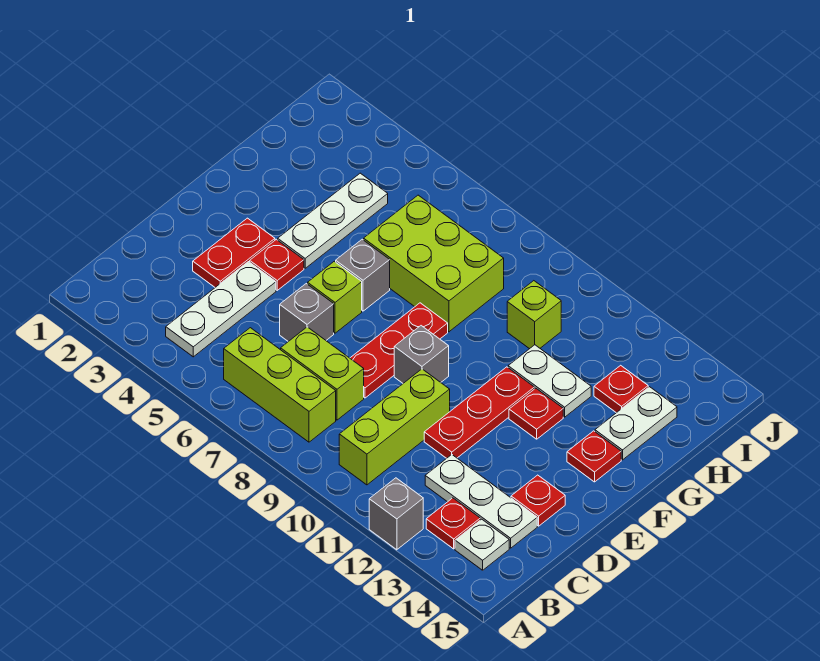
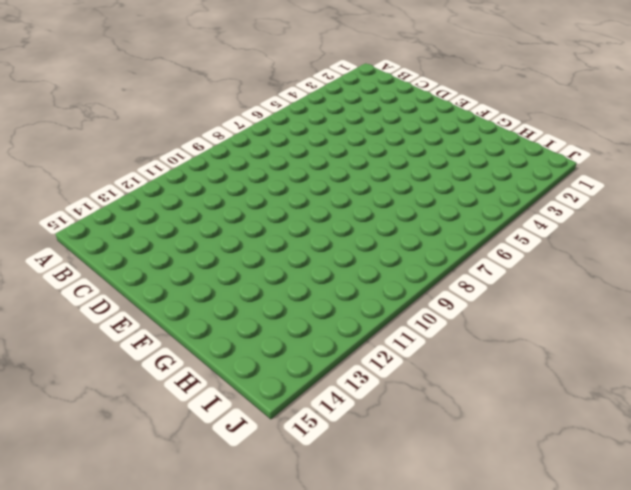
none -> grey 1x1 brick [369,478,423,550]
none -> white 1x3 plate [166,262,276,357]
none -> lime 1x3 brick [224,328,336,442]

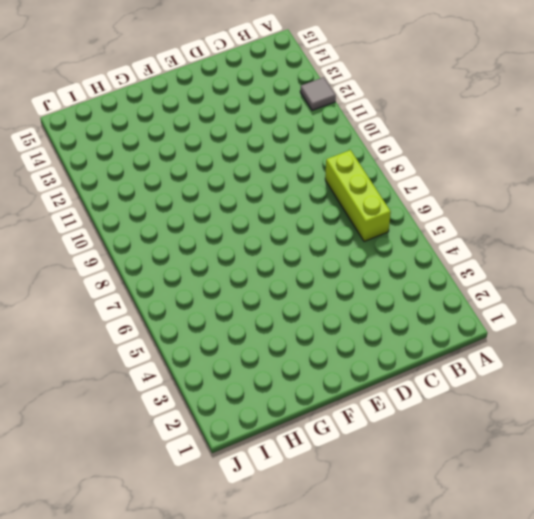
grey 1x1 tile [300,77,336,111] -> grey 1x1 brick [369,478,423,550]
none -> white 1x3 plate [166,262,276,357]
none -> lime 1x3 brick [339,369,450,485]
none -> red 1x1 plate [426,498,480,549]

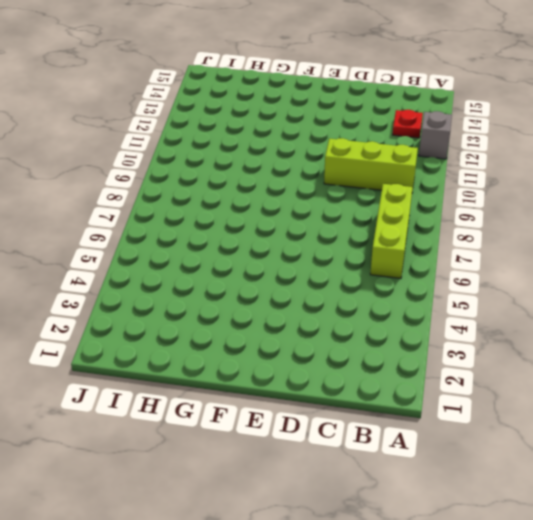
none -> white 1x3 plate [166,262,276,357]
none -> white 1x1 plate [455,519,509,570]
none -> lime 1x2 brick [281,327,364,420]

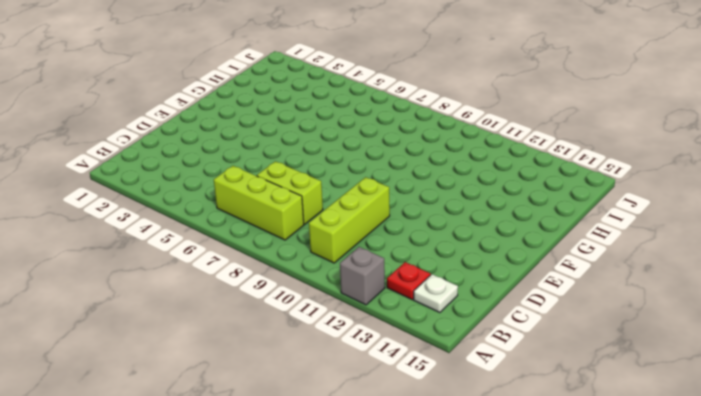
none -> white 1x3 plate [166,262,276,357]
none -> white 1x3 plate [425,455,537,548]
none -> red 1x2 plate [193,218,275,287]

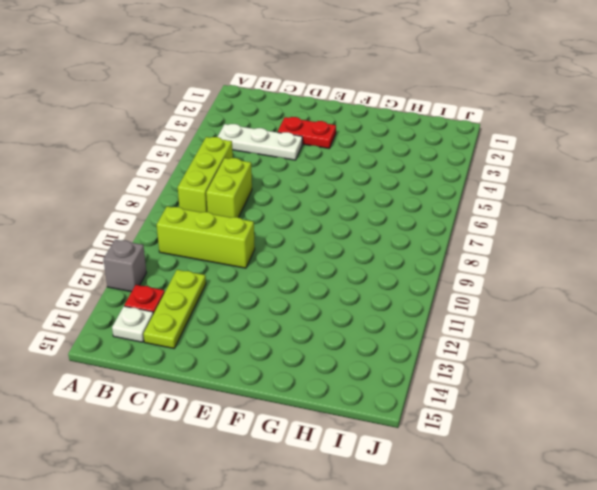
lime 1x3 plate [143,270,206,348] -> white 1x3 plate [425,455,537,548]
none -> grey 1x1 brick [280,284,334,342]
none -> red 1x3 plate [350,303,448,398]
none -> red 1x3 plate [424,367,534,458]

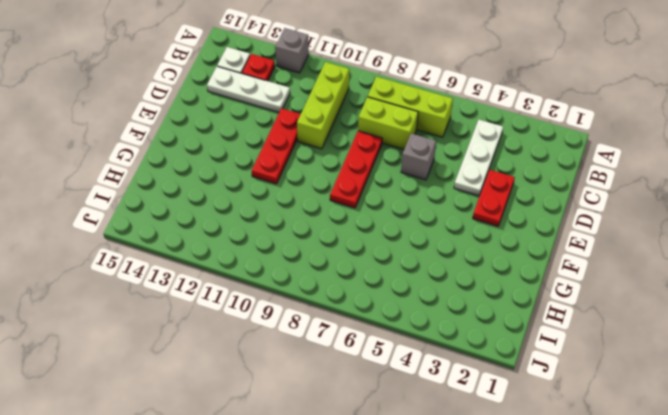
none -> red 1x1 plate [511,475,565,526]
none -> red 1x1 plate [250,239,304,290]
none -> lime 1x1 brick [308,261,362,333]

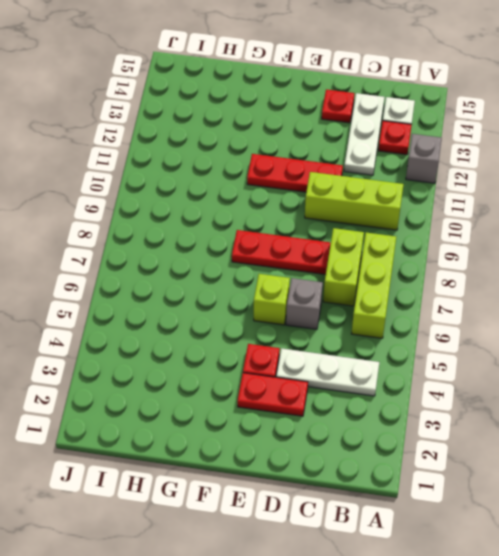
none -> grey 1x1 brick [394,326,449,383]
none -> white 1x3 plate [278,173,388,268]
none -> grey 1x1 brick [336,239,390,311]

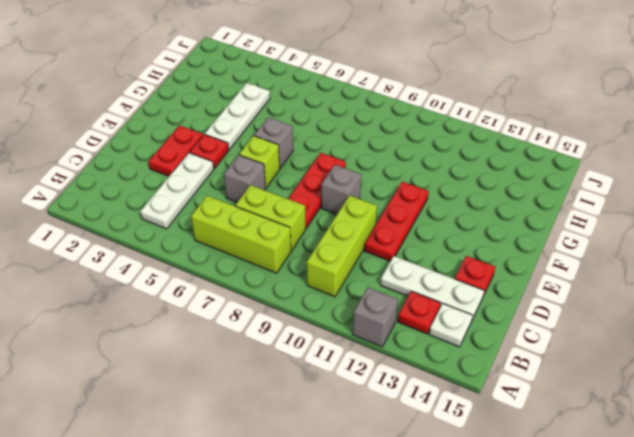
none -> red 1x1 plate [509,388,563,439]
none -> red 1x1 plate [567,431,621,482]
none -> lime 2x3 brick [364,195,504,332]

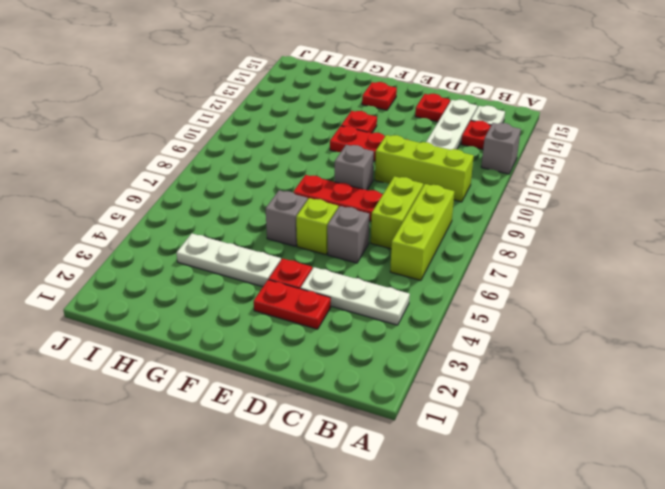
none -> lime 2x3 brick [364,195,504,332]
none -> white 1x2 plate [508,345,591,417]
none -> white 1x2 plate [595,387,677,460]

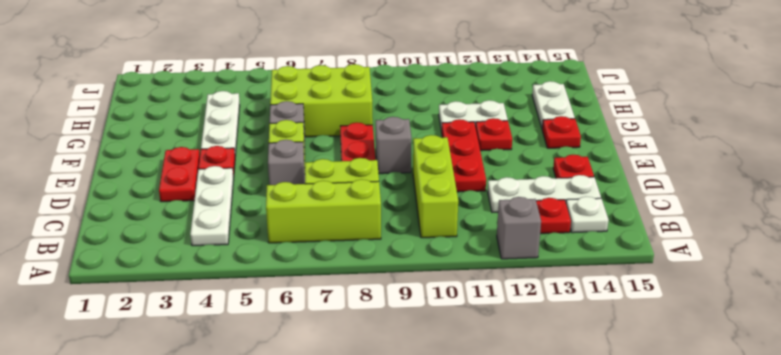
none -> lime 1x1 brick [507,281,561,349]
none -> red 1x1 plate [594,365,648,413]

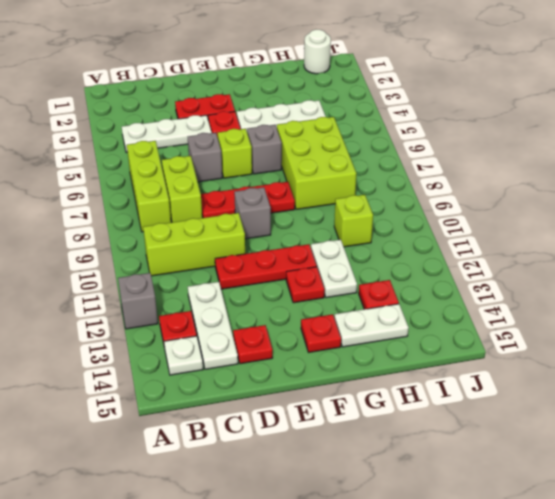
white 1x1 round brick [304,29,331,74] -> none

